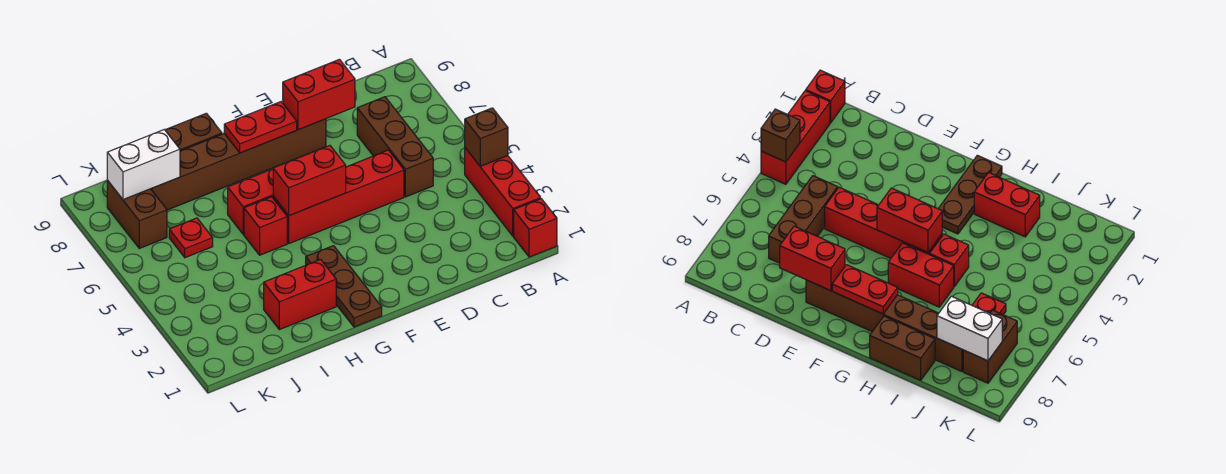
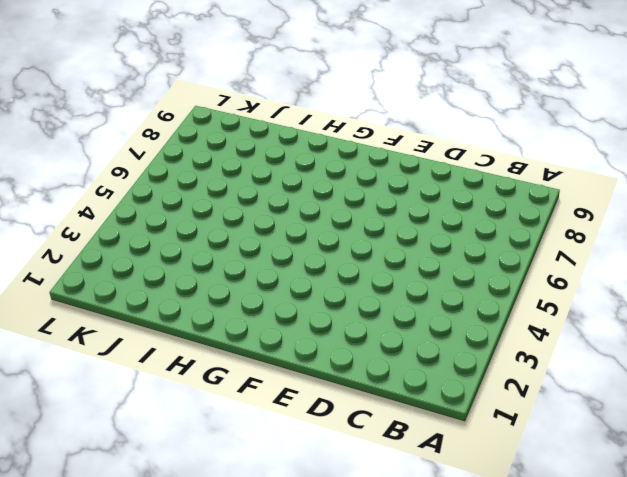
none -> red 1x1 brick [514,199,557,257]
none -> red 1x3 brick [465,148,541,236]
none -> brown 1x3 brick [357,97,433,197]

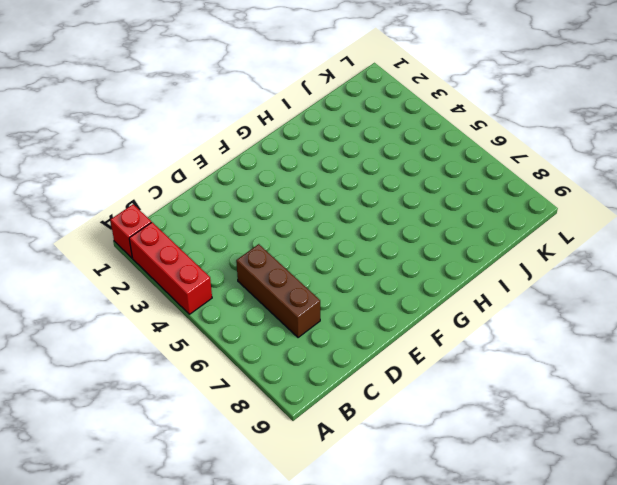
none -> red 1x4 brick [273,150,404,243]
none -> brown 1x6 brick [151,119,326,210]
none -> brown 1x3 plate [306,246,382,327]

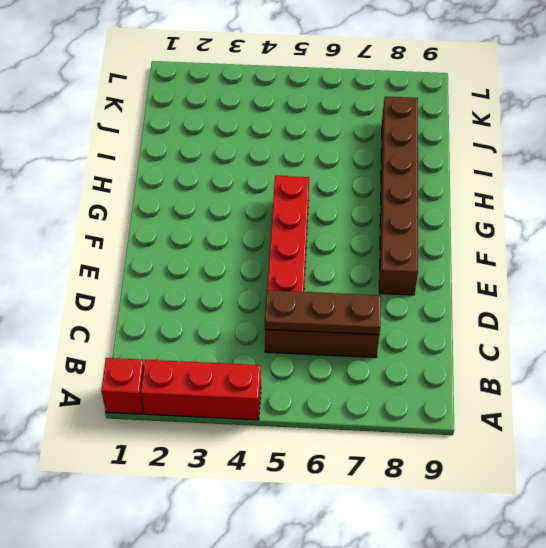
brown 1x3 plate [265,290,381,335] -> brown 1x3 plate moved to [306,246,382,327]
none -> red 1x2 brick [228,169,273,234]
none -> red 1x2 brick [264,259,336,330]
none -> red 1x1 brick [244,197,287,255]

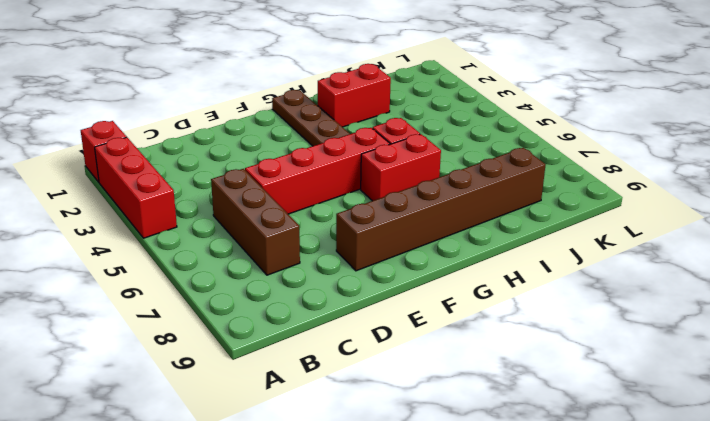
none -> brown 1x2 brick [165,113,222,151]
none -> red 1x1 plate [169,218,213,258]
none -> brown 1x2 brick [107,180,167,248]

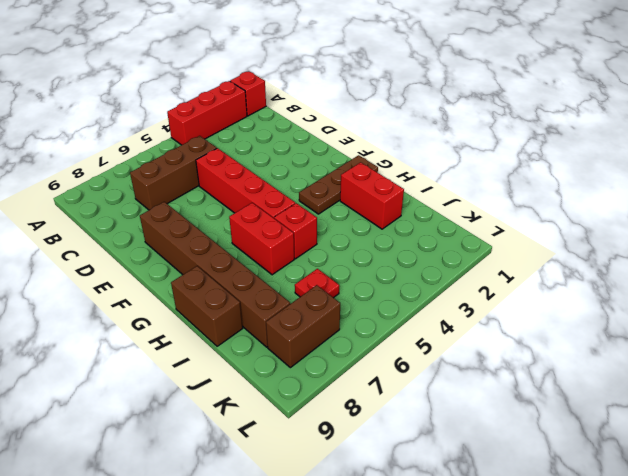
none -> brown 1x1 brick [465,108,508,166]
none -> red 1x2 brick [283,59,355,130]
none -> red 1x2 brick [273,146,346,216]

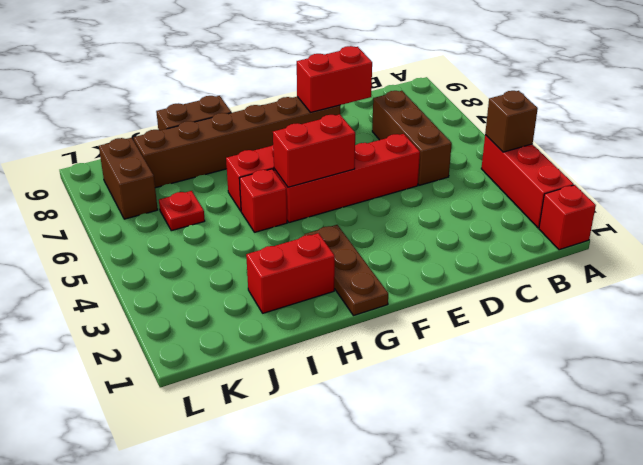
none -> red 1x2 plate [224,102,297,153]
none -> white 1x2 brick [107,129,180,200]

